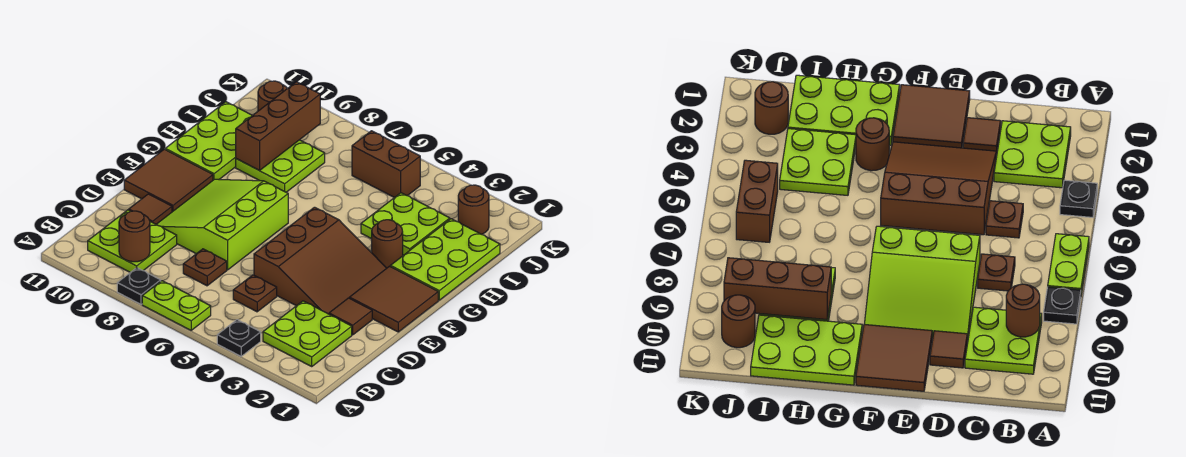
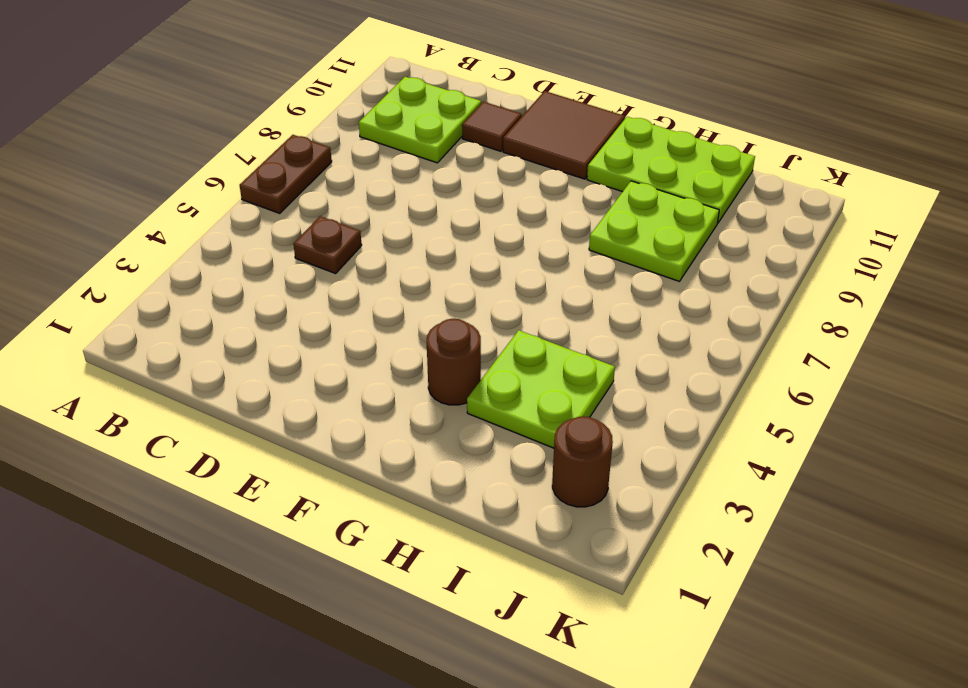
brown 1x2 plate [240,135,332,214] -> lime 1x2 plate [142,281,211,330]
none -> black 1x1 plate [217,320,261,356]
none -> black 1x1 plate [117,268,161,304]
none -> lime 2x2 plate [263,301,352,366]

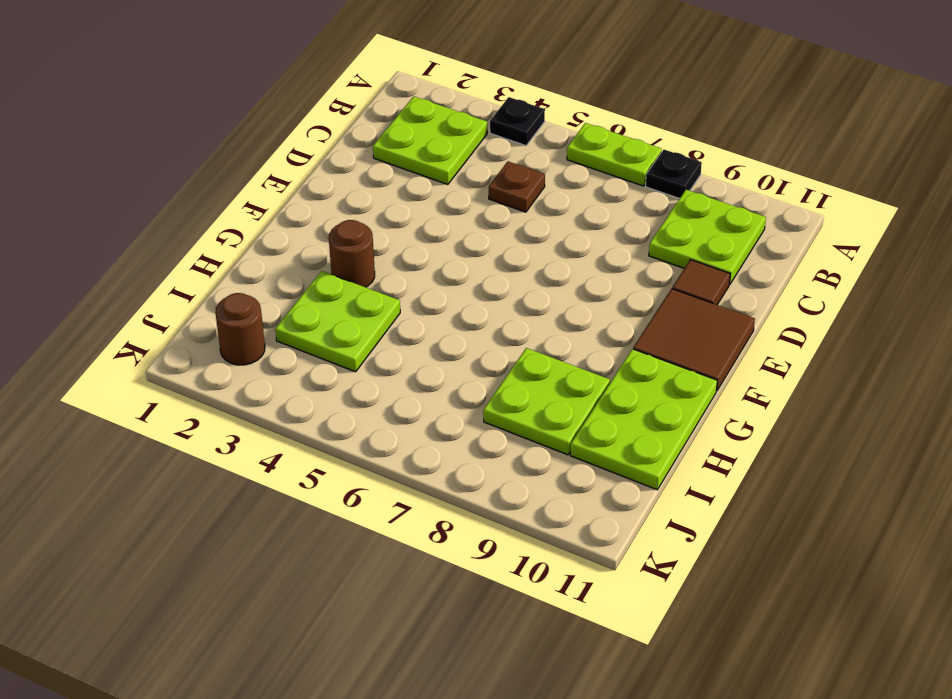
none -> brown 1x1 plate [183,249,227,286]
none -> brown 1x1 tile [329,298,372,335]
none -> brown 3x3 slope [254,207,386,314]

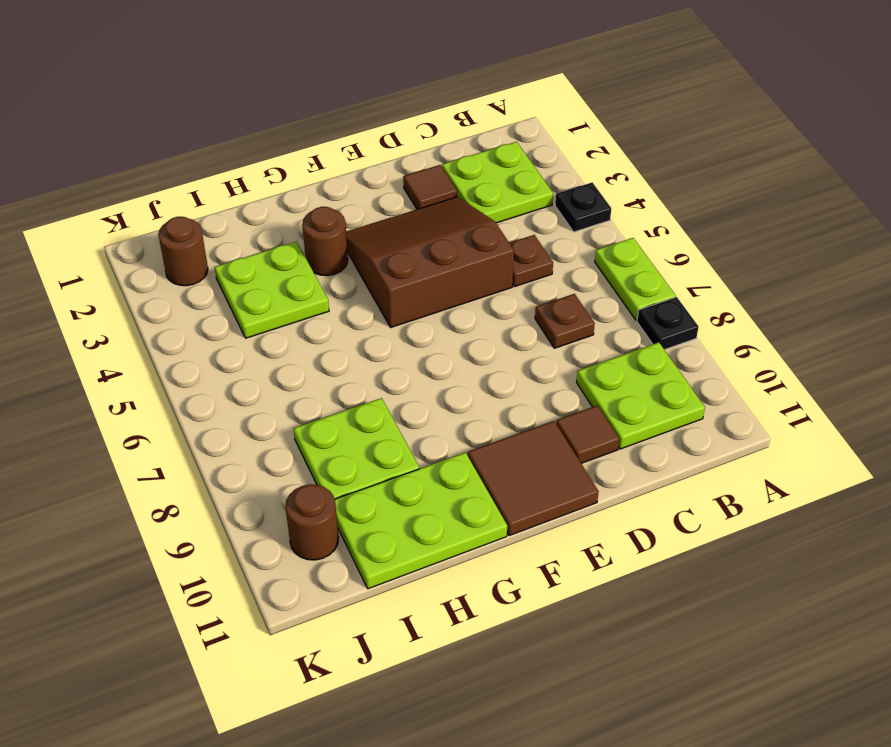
none -> lime 3x3 slope [156,179,288,270]
none -> brown 2x2 tile [349,266,438,332]
none -> lime 2x3 plate [390,219,500,300]

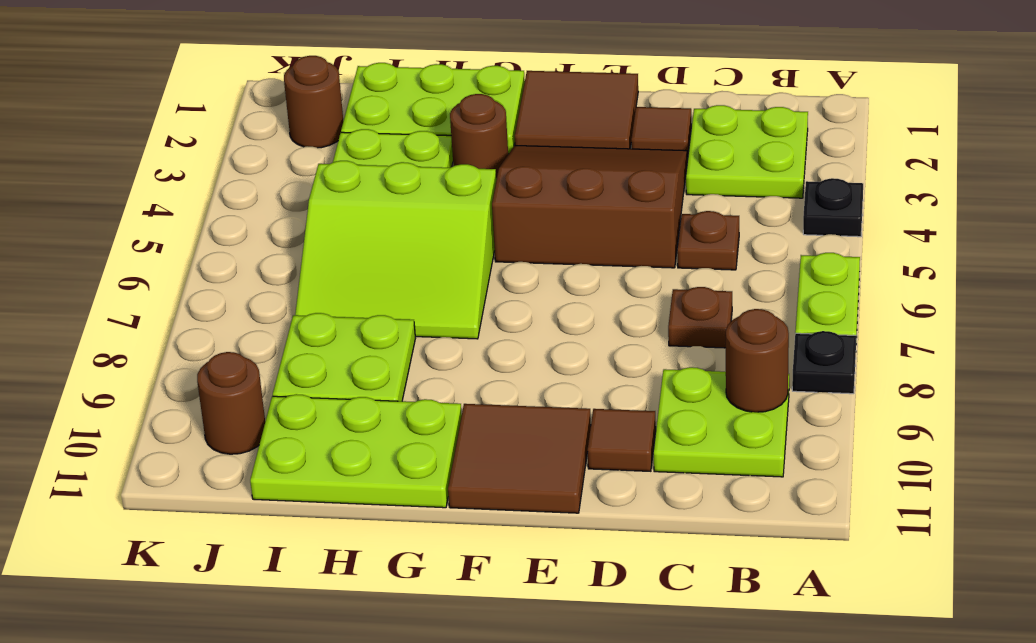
lime 3x3 slope [295,161,496,339] -> lime 3x3 slope moved to [156,179,288,270]
none -> brown 1x2 brick [352,131,420,198]
none -> brown 1x3 brick [236,82,320,170]

